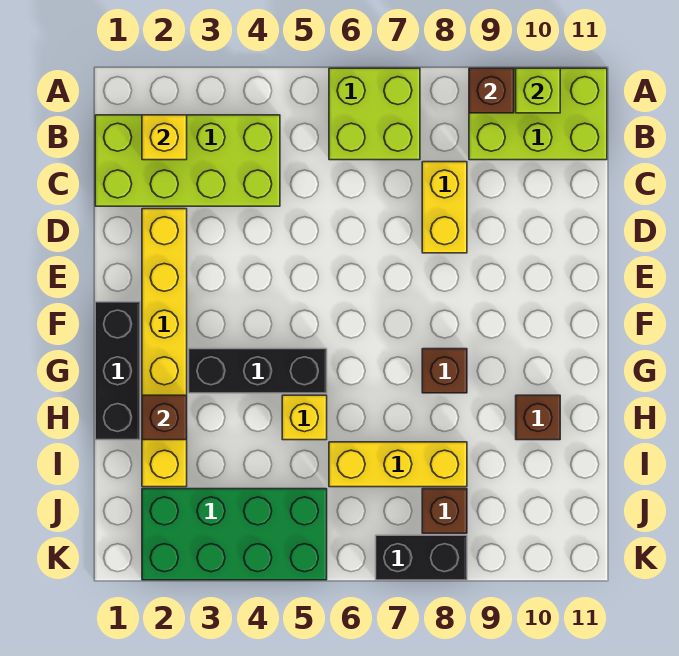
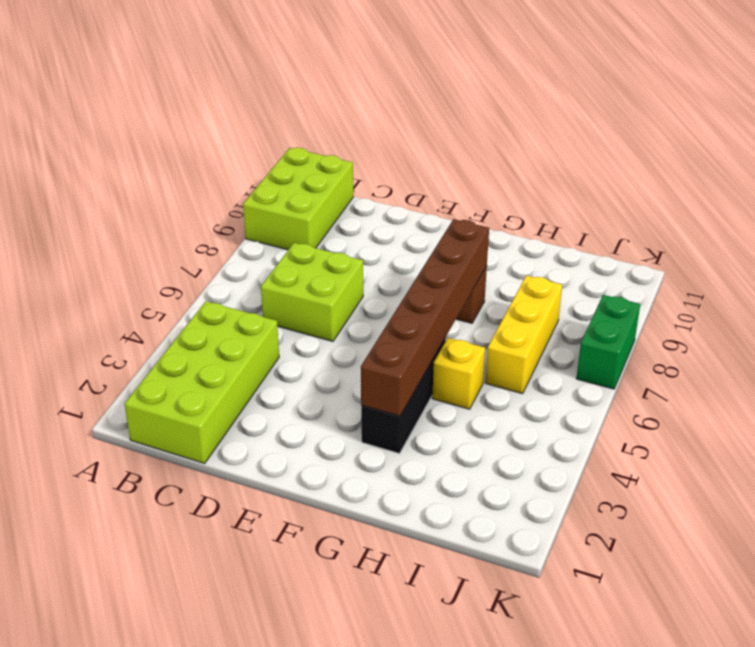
lime 2x2 brick [261,243,363,341] -> lime 2x2 brick moved to [329,68,420,160]
brown 1x6 brick [361,219,489,416] -> none
green 1x2 brick [576,295,640,389] -> black 1x2 brick [376,535,467,580]
none -> yellow 1x2 brick [422,162,467,253]
none -> yellow 1x6 brick [142,209,187,487]
none -> black 1x3 brick [95,302,140,440]

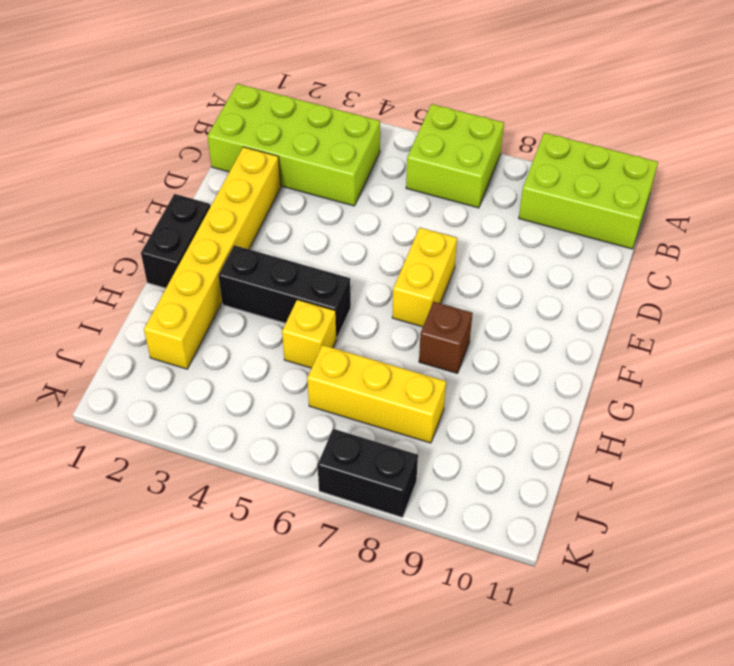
yellow 1x2 brick [392,228,457,327] -> yellow 1x2 brick moved to [422,162,467,253]
black 1x2 brick [141,194,210,288] -> black 1x3 brick [95,302,140,440]
none -> brown 1x1 brick [516,395,560,440]
none -> green 2x4 brick [142,489,327,580]
none -> brown 1x1 brick [422,489,467,533]

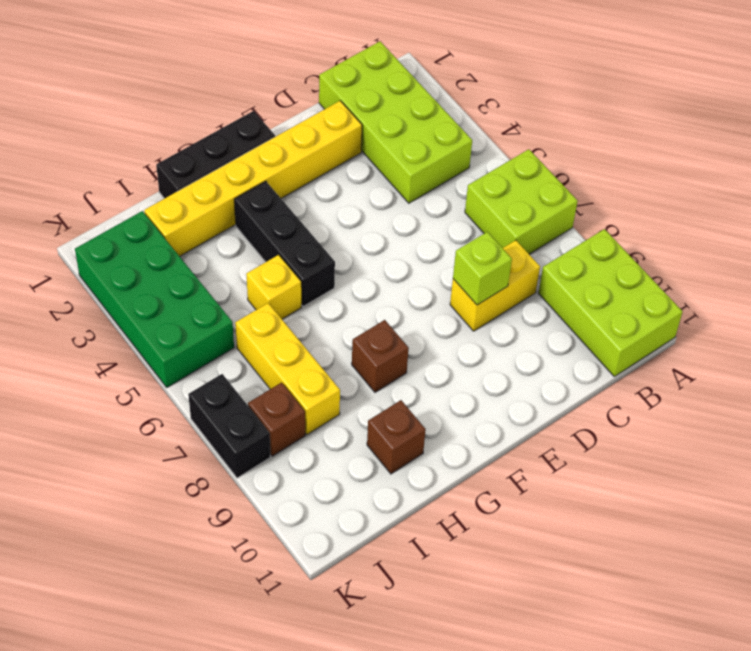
lime 1x1 brick [453,232,512,305] -> lime 1x1 brick moved to [516,68,560,113]
none -> brown 1x1 brick [469,68,514,113]
none -> yellow 1x1 brick [142,115,187,160]
none -> brown 1x1 brick [142,395,187,440]

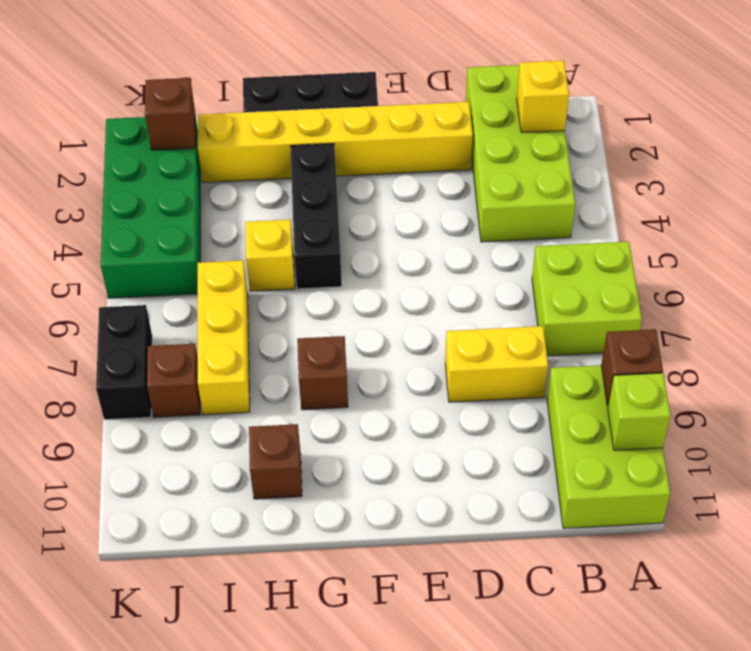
brown 1x1 brick [145,78,195,150] -> brown 1x1 brick moved to [142,395,187,440]

